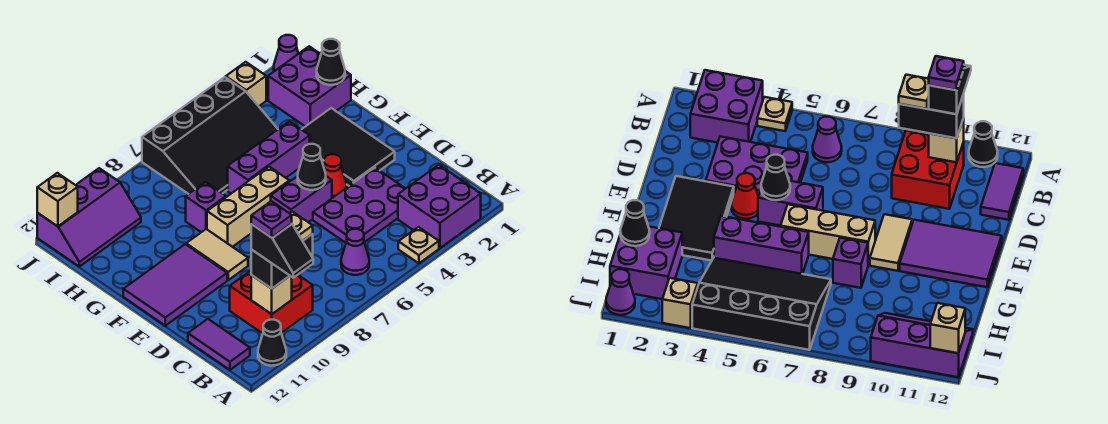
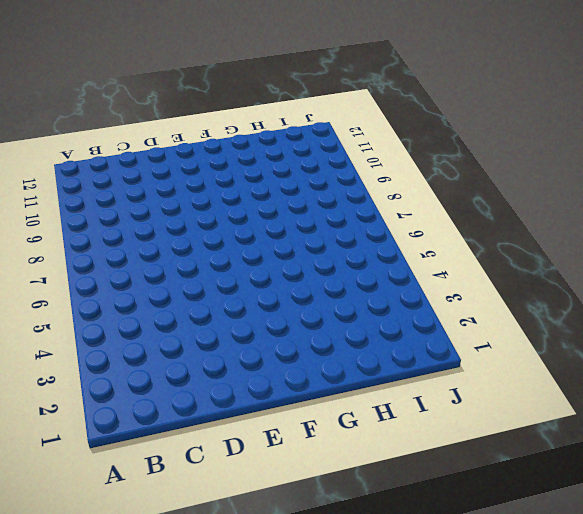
none -> purple 2x2 brick [398,165,481,248]
none -> tan 1x1 plate [398,227,439,263]
none -> black 1x1 cone [258,320,286,366]

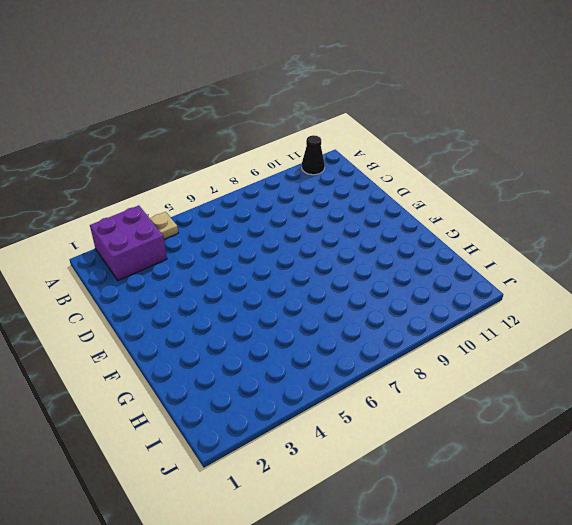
none -> purple 1x1 cone [341,229,369,275]
none -> red 2x2 brick [230,271,313,333]
none -> purple 1x2 tile [188,319,250,370]

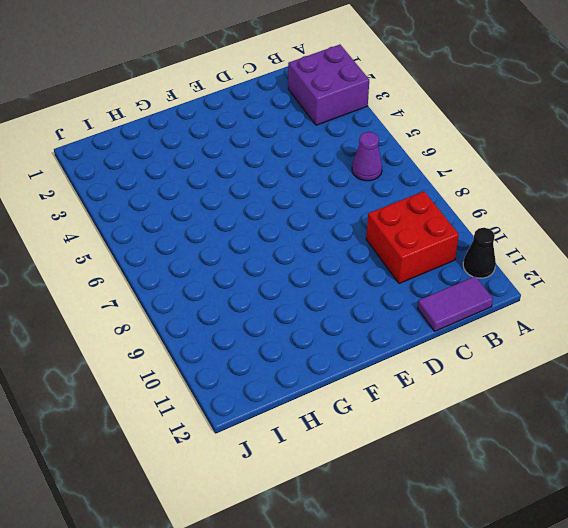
none -> tan 1x1 plate [398,227,439,263]
none -> purple 2x3 plate [313,168,405,243]
none -> black 2x3 tile [302,108,395,186]

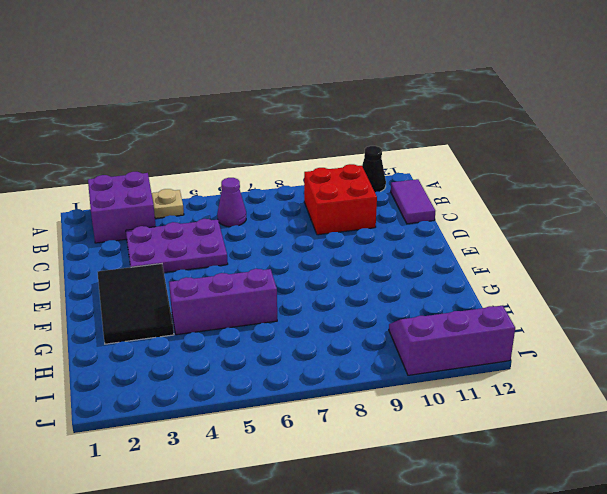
none -> red 1x1 cone [324,154,347,198]
none -> purple 1x2 brick [271,176,332,222]
none -> tan 1x2 tile [186,229,248,280]

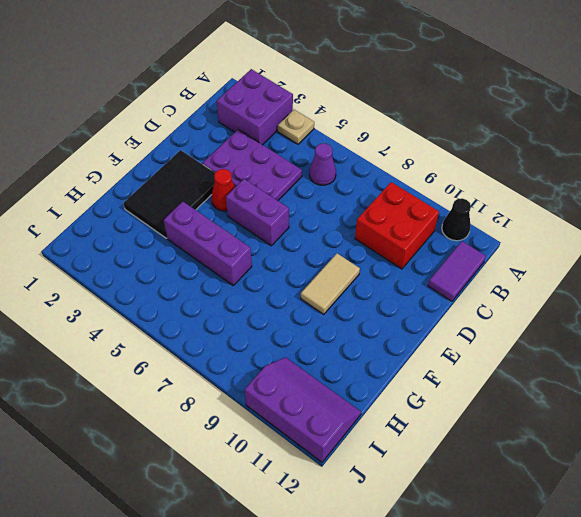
none -> purple 2x3 tile [123,244,227,326]
none -> tan 1x3 brick [207,167,289,247]
none -> purple 1x1 brick [186,182,226,232]

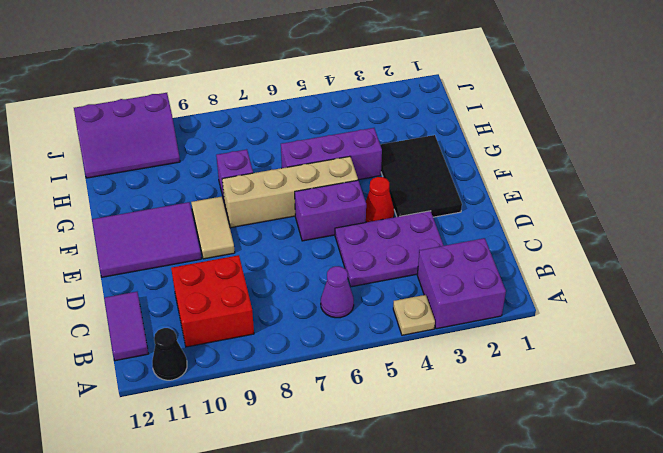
tan 1x4 brick [222,156,358,228] -> tan 1x3 brick [207,167,289,247]
none -> purple 2x2 brick [268,46,351,127]
none -> black 3x4 slope [142,77,278,194]
none -> purple 1x1 cone [274,35,299,71]

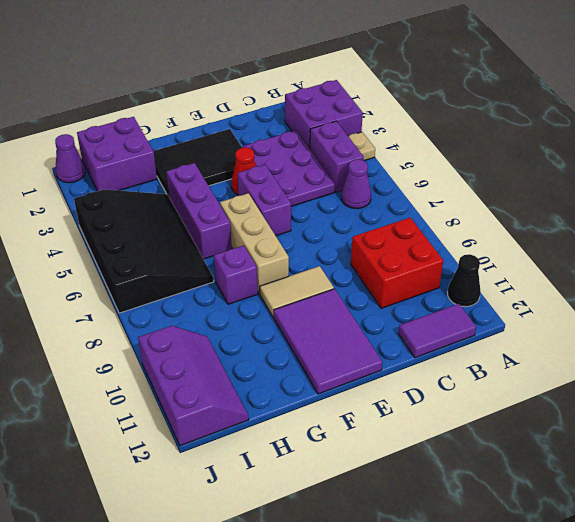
purple 1x2 brick [310,121,364,192] -> none
none -> tan 1x1 brick [226,62,266,106]
none -> tan 1x1 brick [251,275,292,314]
none -> black 1x1 cone [298,144,326,190]

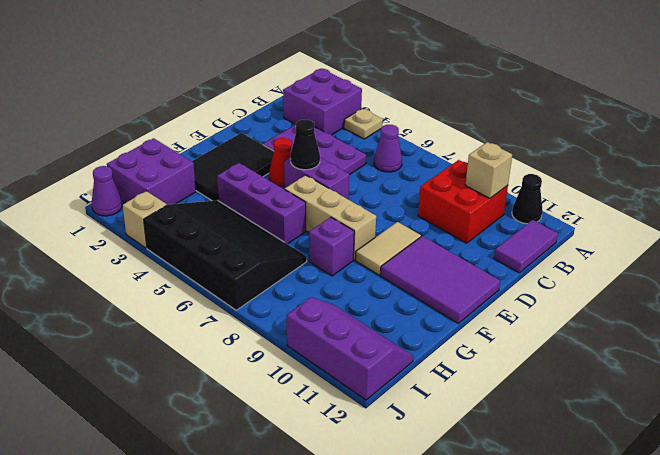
none -> black 1x1 cone [317,39,345,85]
none -> tan 1x1 brick [37,173,78,226]
none -> black 1x2 brick [251,234,313,289]

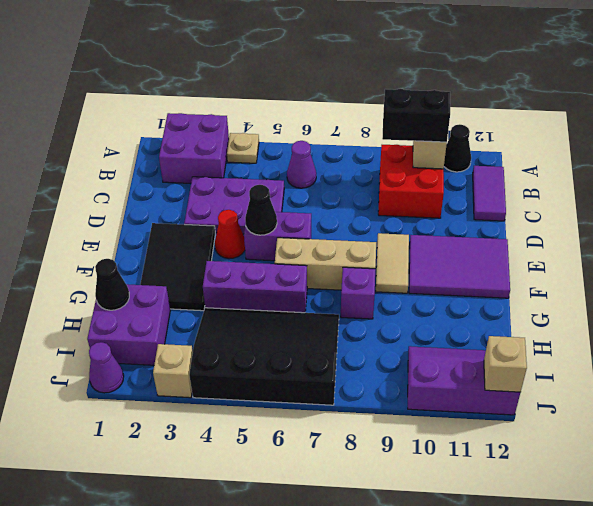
none -> black 1x2 slope [251,223,313,278]
none -> tan 1x1 plate [290,212,313,241]
none -> purple 1x1 plate [251,201,292,237]

